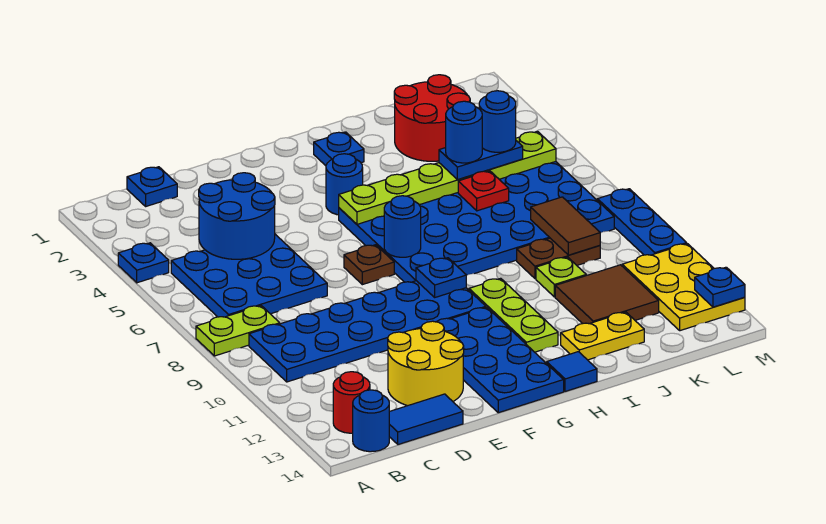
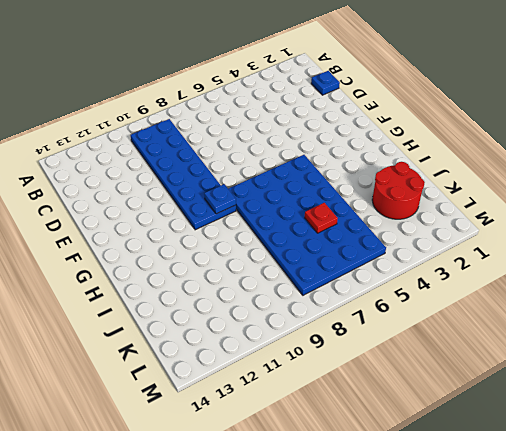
none -> blue 1x1 plate [118,243,169,283]
none -> lime 1x2 plate [196,306,280,356]
none -> blue 3x3 plate [171,234,327,317]
none -> red 1x1 round brick [333,372,370,433]

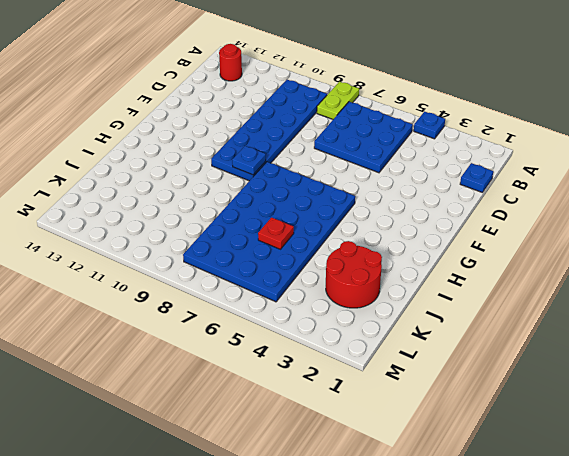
none -> blue 1x1 round brick [353,390,389,452]
none -> blue 1x2 tile [389,394,463,444]
none -> yellow 2x2 round brick [388,321,464,406]
none -> brown 1x1 plate [344,245,394,285]

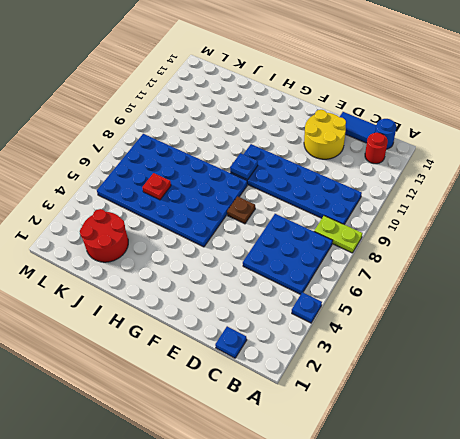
none -> blue 2x4 plate [437,307,564,413]
none -> blue 1x1 round brick [326,154,363,215]
none -> blue 1x1 plate [314,132,364,166]
none -> lime 1x3 plate [469,278,558,352]

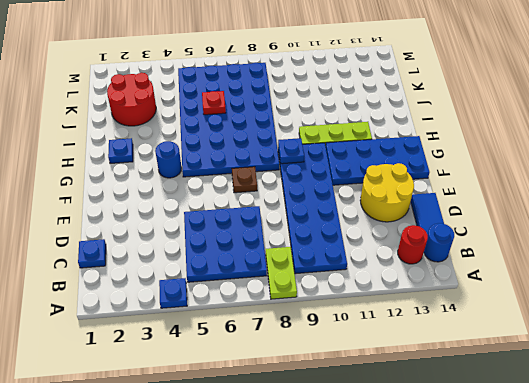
none -> blue 1x1 tile [547,352,597,391]
none -> yellow 1x2 plate [561,312,644,360]
none -> brown 1x2 plate [517,238,600,279]
none -> lime 1x1 plate [536,257,586,297]

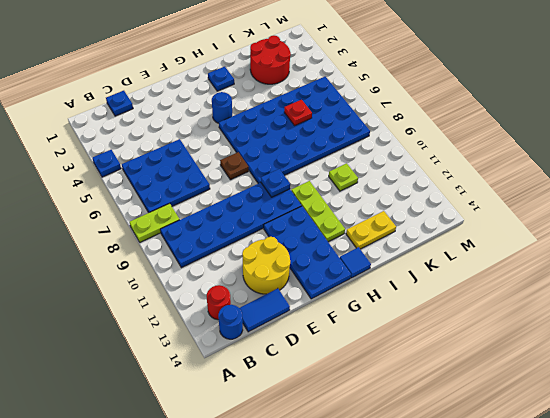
none -> brown 1x2 plate [517,238,600,279]
none -> brown 2x2 tile [555,265,659,324]
none -> yellow 2x3 plate [622,244,745,331]
none -> blue 1x3 plate [597,189,687,255]

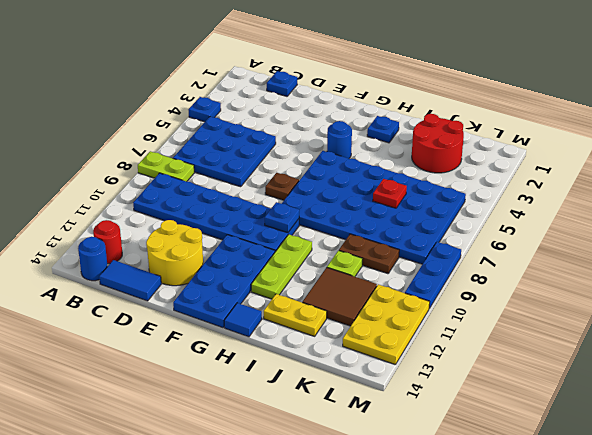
none -> blue 2x2 round brick [199,173,275,259]
none -> lime 1x6 plate [339,131,556,224]
none -> blue 1x1 round brick [384,196,421,257]
none -> brown 1x2 tile [531,197,600,255]

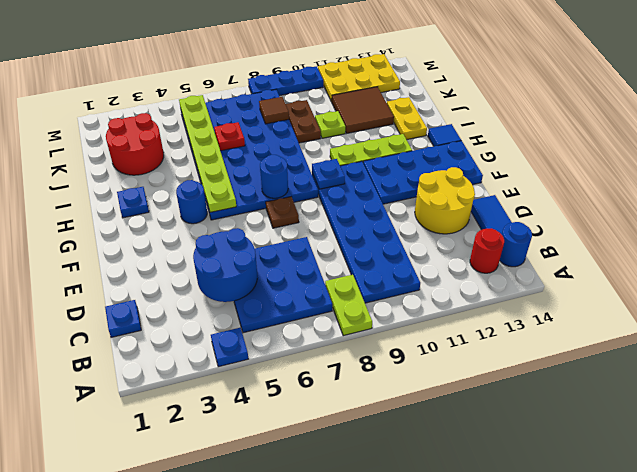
brown 1x1 tile [259,97,289,124] -> brown 1x2 tile [531,197,600,255]
none -> blue 1x1 plate [695,267,745,307]
none -> blue 1x2 plate [439,141,523,180]
none -> blue 1x1 round brick [446,101,482,163]
none -> blue 1x1 round brick [479,91,516,152]

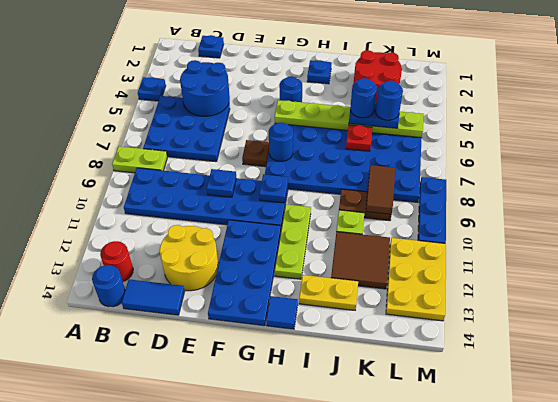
blue 1x1 plate [207,169,236,197] -> blue 1x1 plate moved to [695,267,745,307]

